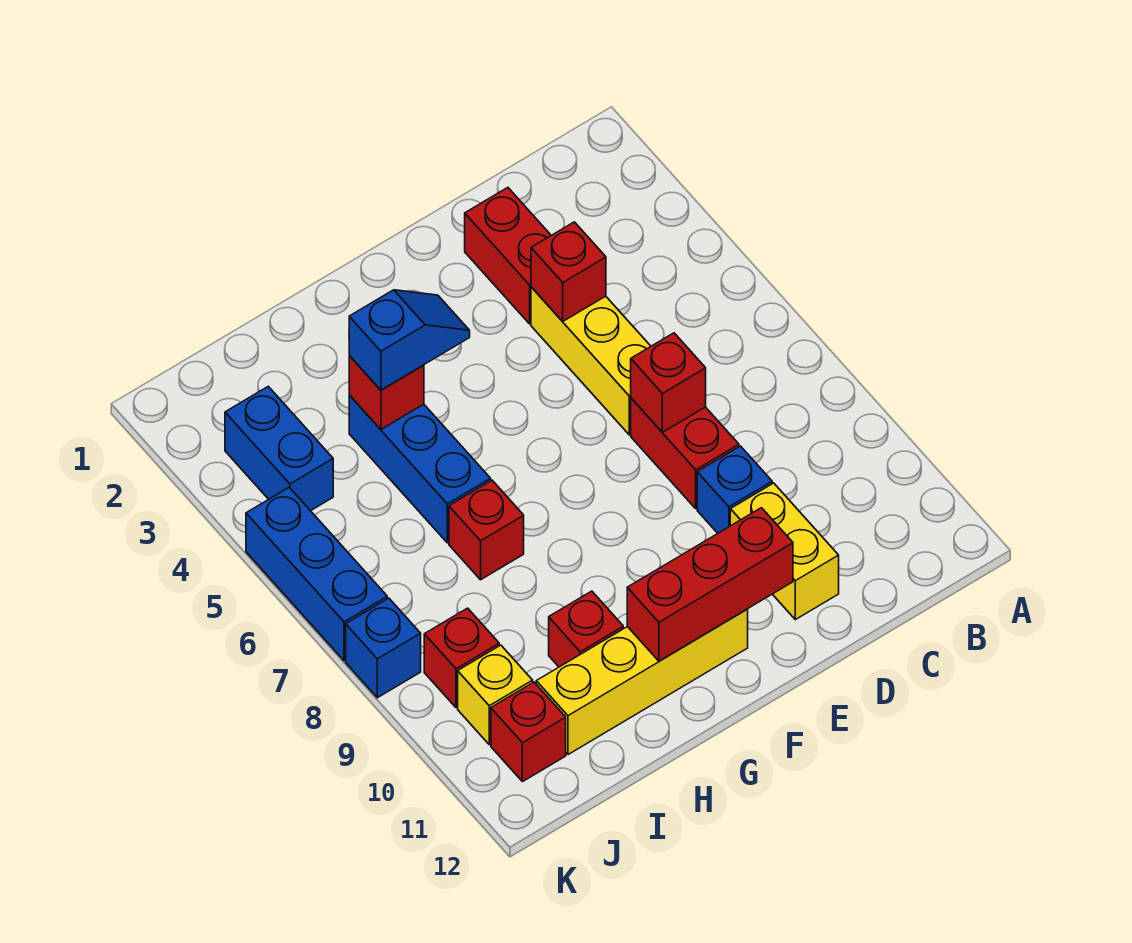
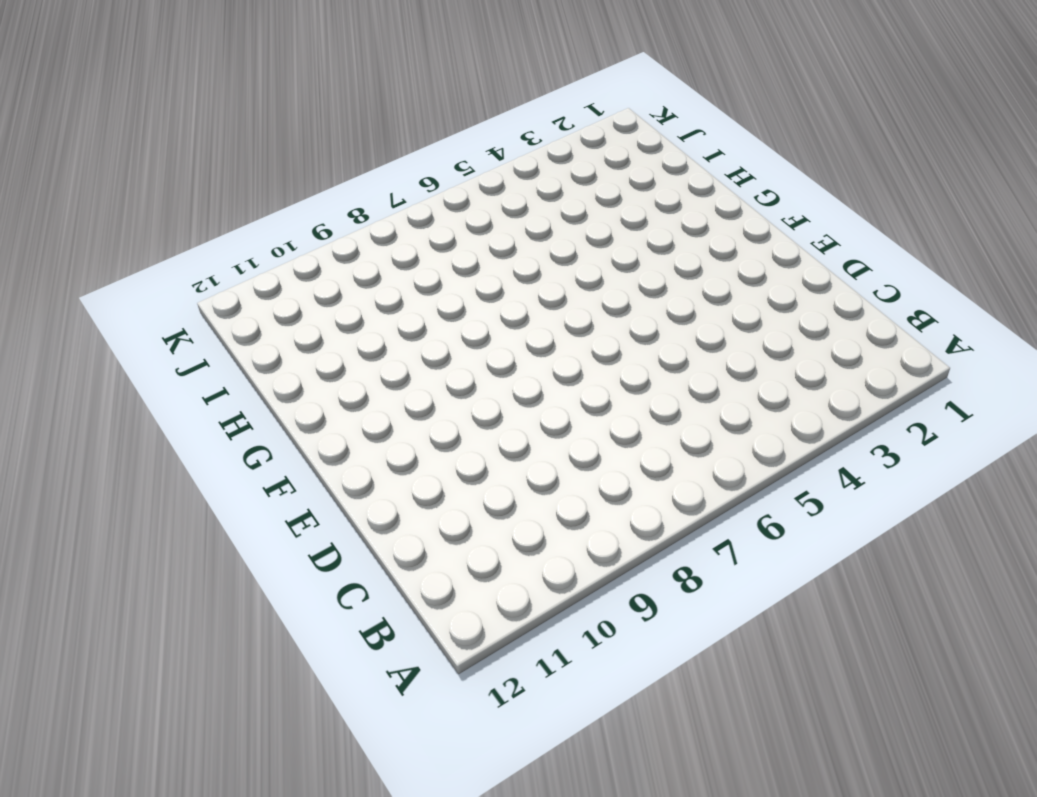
none -> red 1x2 brick [465,188,551,324]
none -> yellow 1x3 brick [531,287,651,435]
none -> red 1x2 brick [631,398,739,508]

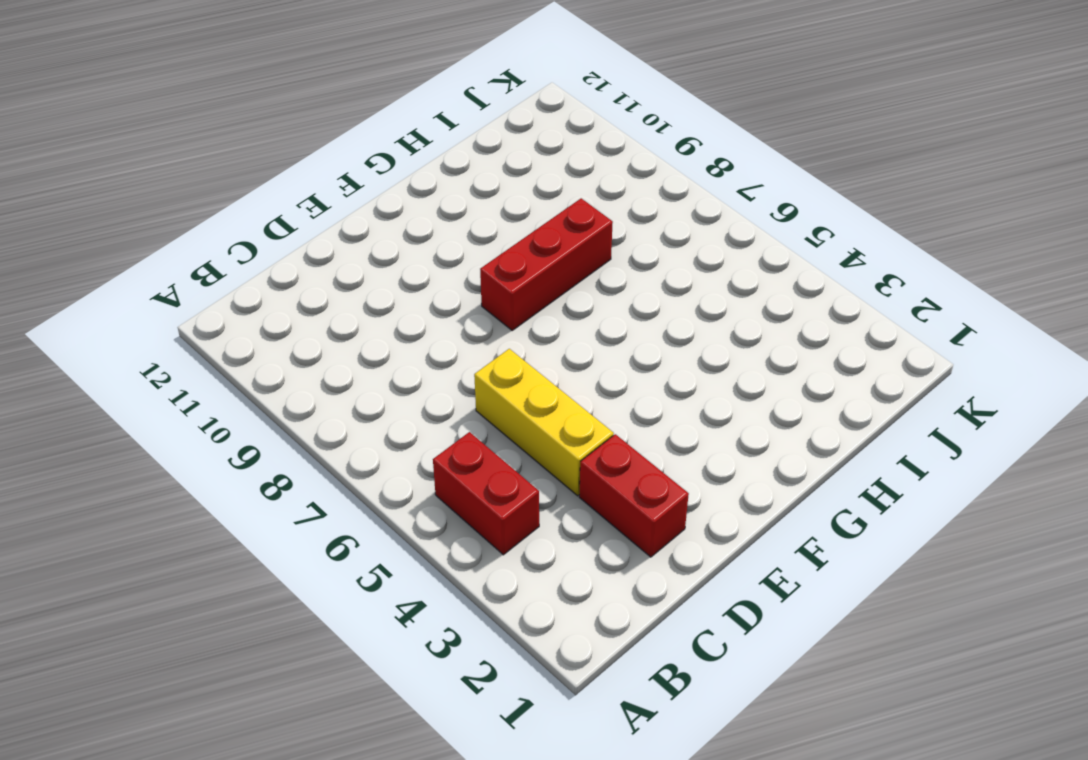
red 1x2 brick [433,432,539,555] -> red 1x2 brick moved to [631,398,739,508]
red 1x3 brick [480,198,613,330] -> red 1x3 brick moved to [627,508,793,661]
none -> blue 1x1 brick [697,446,772,533]
none -> yellow 1x2 brick [730,483,839,620]
none -> yellow 1x4 brick [536,609,748,755]

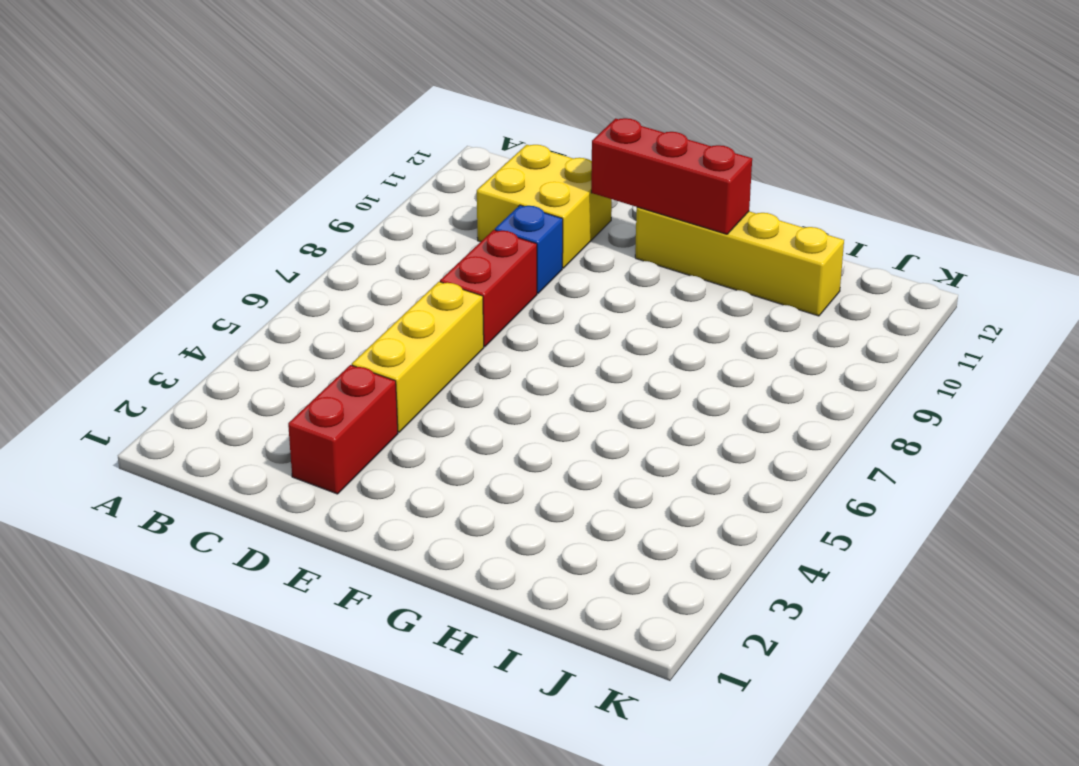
yellow 2x2 brick [477,145,612,268] -> yellow 1x2 brick [730,483,839,620]
none -> blue 1x3 brick [349,395,491,543]
none -> red 1x1 brick [449,480,524,580]
none -> red 1x1 brick [549,591,623,667]

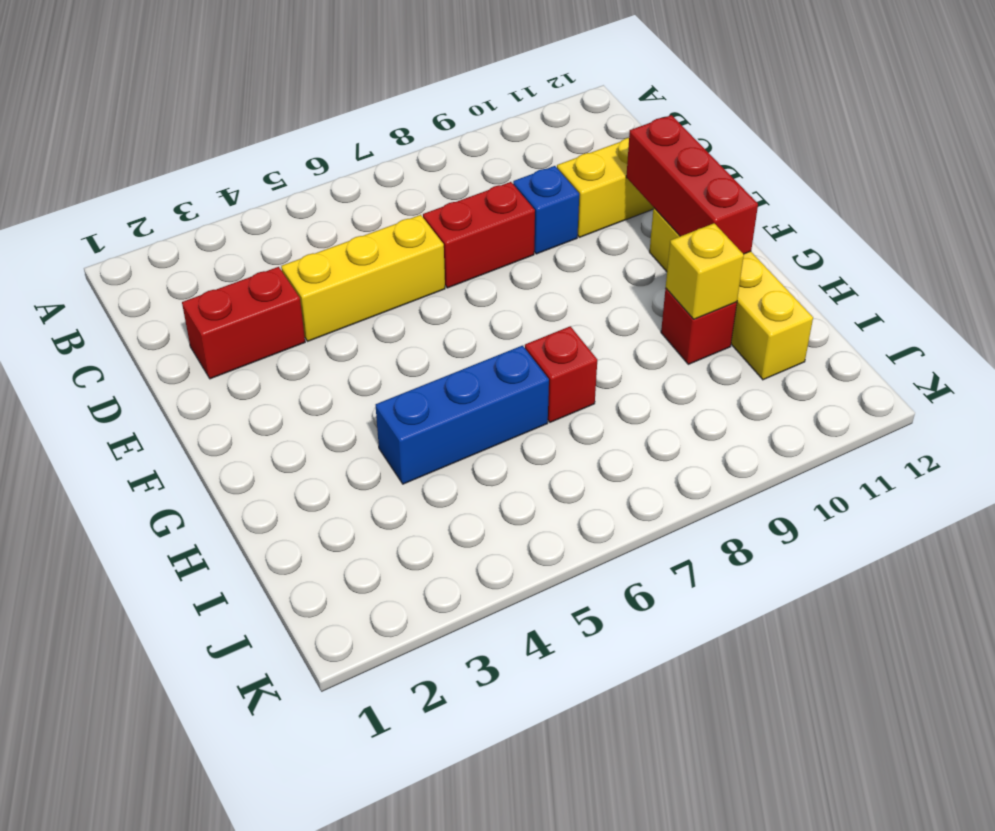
yellow 1x1 brick [666,223,744,319] -> yellow 1x1 brick moved to [458,645,533,745]
none -> blue 1x2 brick [225,386,333,511]
none -> red 1x1 brick [424,608,499,708]
none -> red 1x1 brick [491,682,566,782]

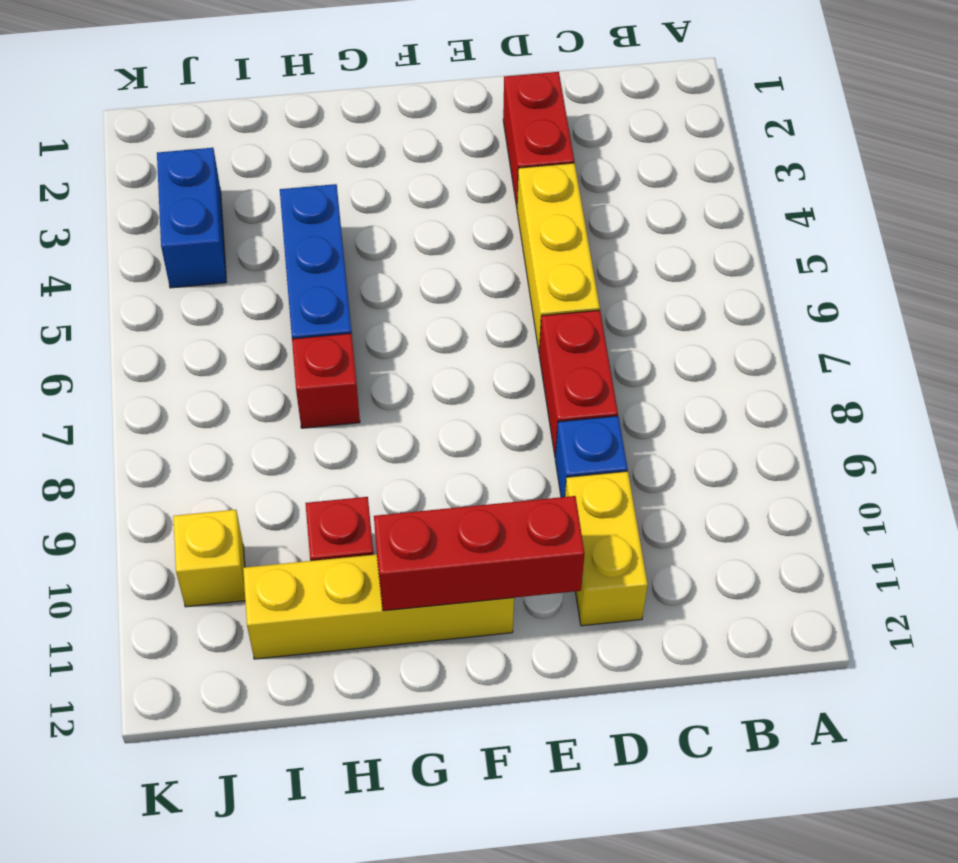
none -> red 1x1 brick [424,608,499,708]
none -> red 1x1 brick [491,682,566,782]
none -> blue 1x3 brick [246,487,387,661]

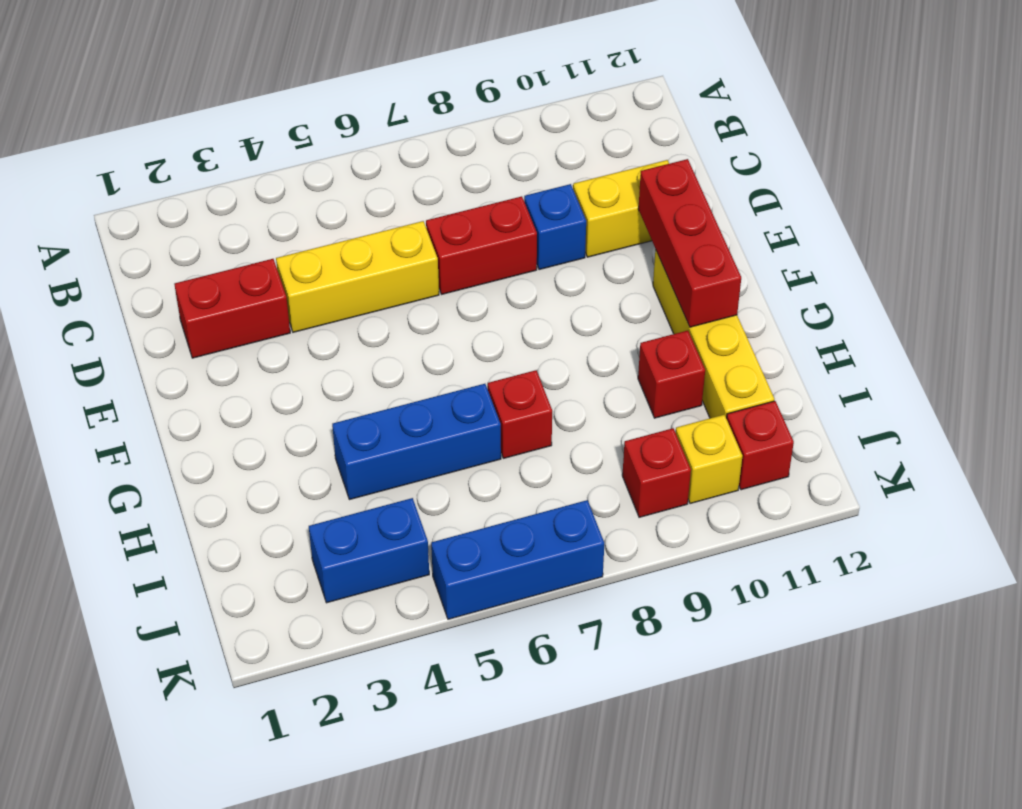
none -> blue 1x1 brick [346,598,421,698]
none -> red 1x1 brick [531,222,606,321]
none -> red 1x1 brick [631,333,706,432]

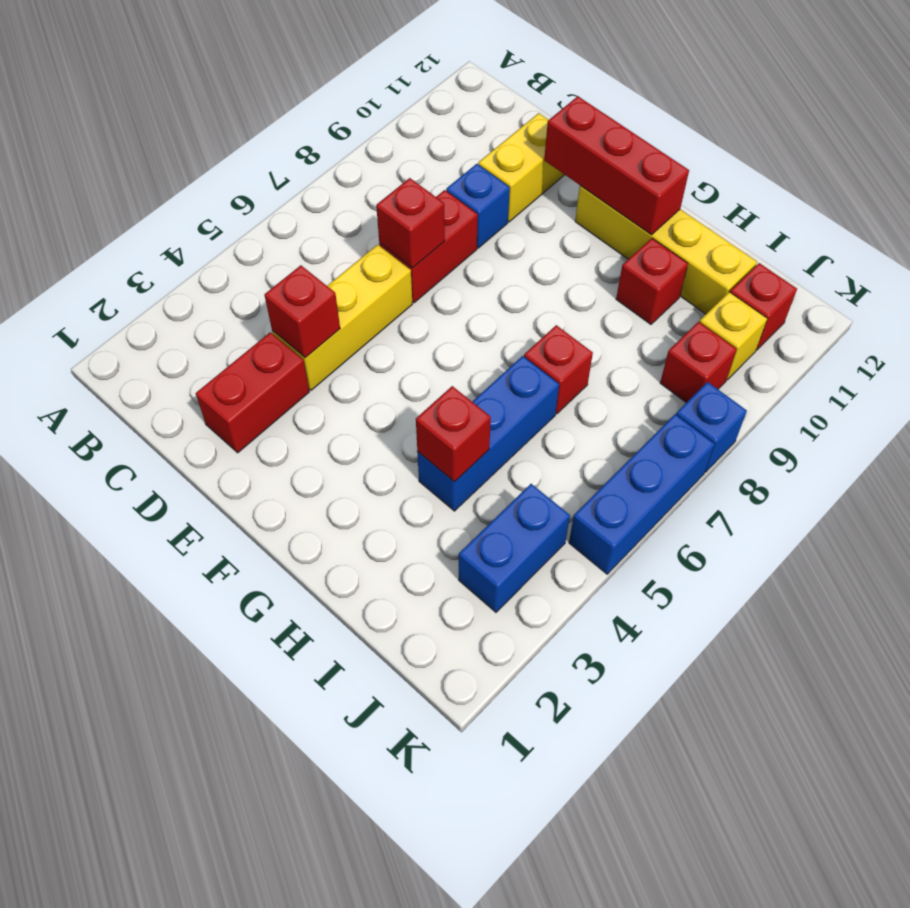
none -> blue 1x2 slope [349,290,470,390]

